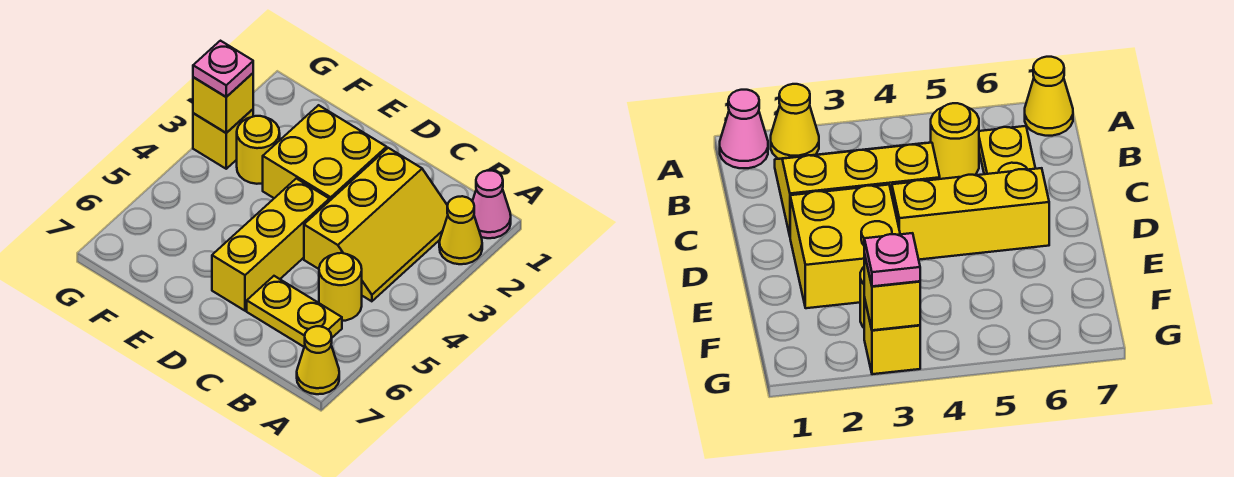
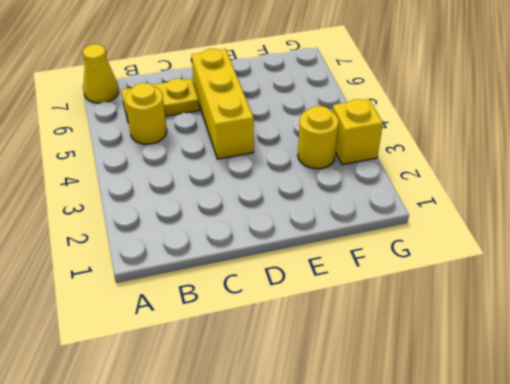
none -> pink 1x1 cone [472,171,511,238]
none -> yellow 1x1 cone [439,196,482,264]
none -> yellow 2x3 slope [304,148,448,301]

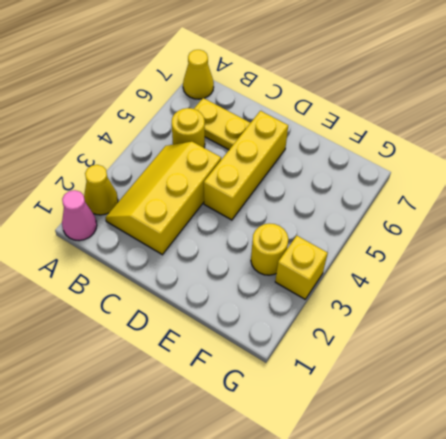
none -> yellow 2x2 brick [263,105,387,201]
none -> yellow 1x1 brick [193,73,253,133]
none -> pink 1x1 plate [193,41,253,97]

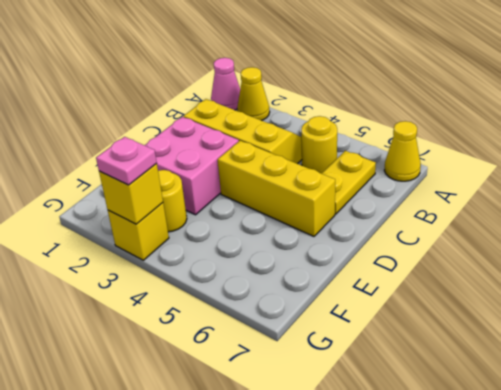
pink 2x2 brick [145,117,239,215] -> yellow 2x2 brick [263,105,387,201]

